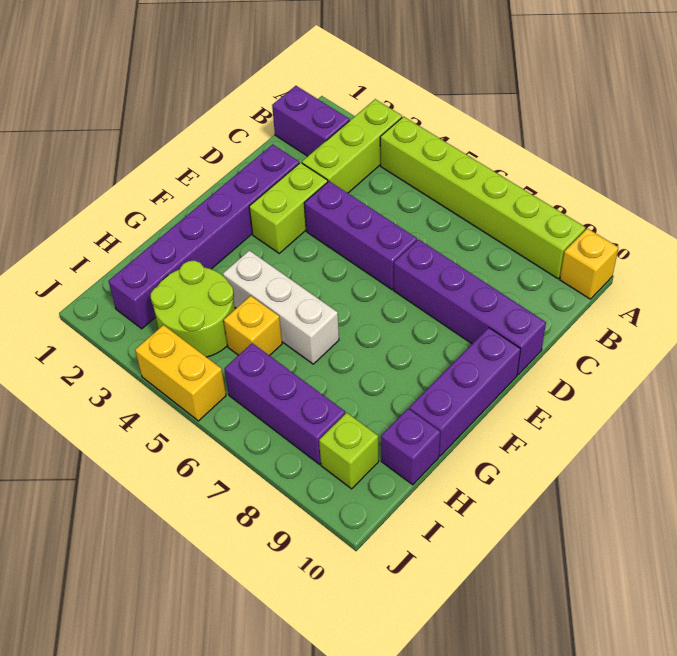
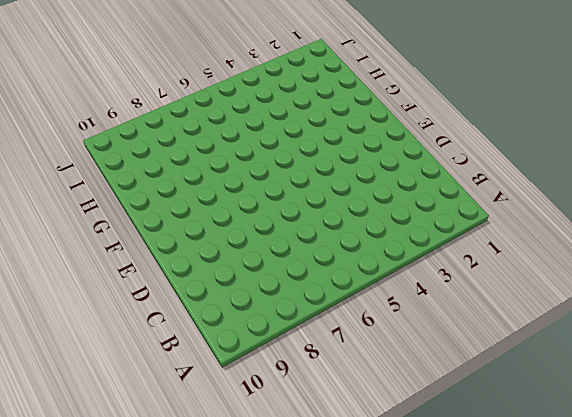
none -> lime 1x3 brick [302,99,402,193]
none -> lime 1x6 brick [380,117,586,279]
none -> yellow 1x1 brick [560,228,619,299]

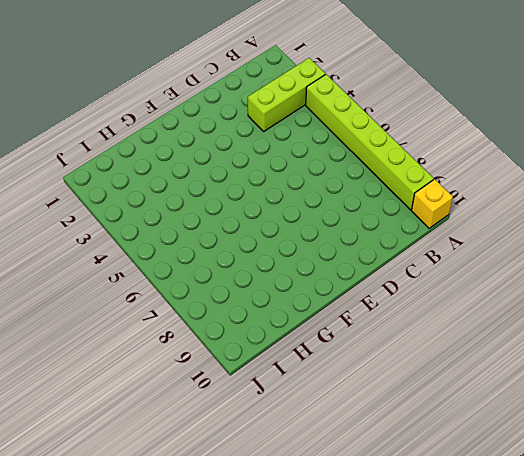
none -> purple 1x2 brick [272,86,350,156]
none -> purple 1x6 brick [108,144,299,329]
none -> lime 1x2 brick [249,163,328,253]

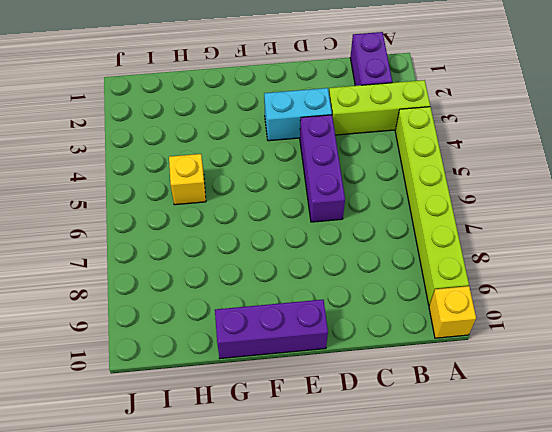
cyan 1x2 brick [264,88,332,141] -> lime 1x2 brick [249,163,328,253]
none -> purple 1x6 brick [108,144,299,329]
none -> purple 1x4 brick [394,239,546,375]
none -> white 1x3 brick [223,250,339,364]

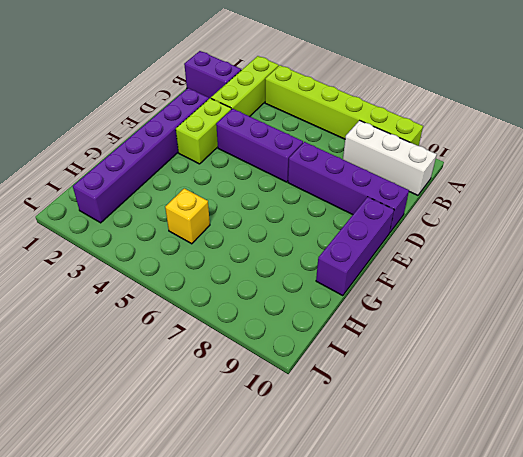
white 1x3 brick [343,121,437,195] -> white 1x3 brick moved to [223,250,339,364]
none -> yellow 1x1 brick [560,228,619,299]
none -> lime 2x2 round brick [151,261,235,357]
none -> purple 1x1 brick [381,409,440,485]

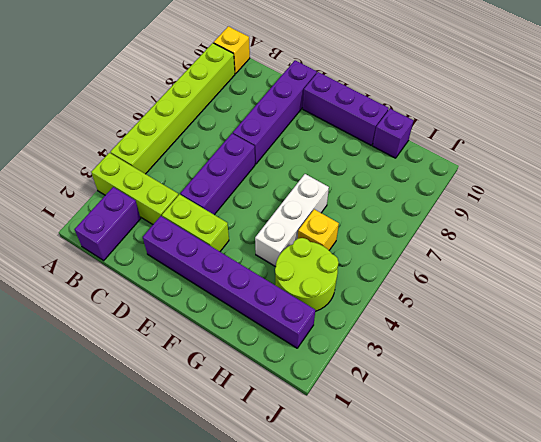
none -> purple 1x3 brick [224,343,345,464]
none -> lime 1x1 brick [319,413,379,489]
none -> yellow 1x2 brick [135,325,226,421]

